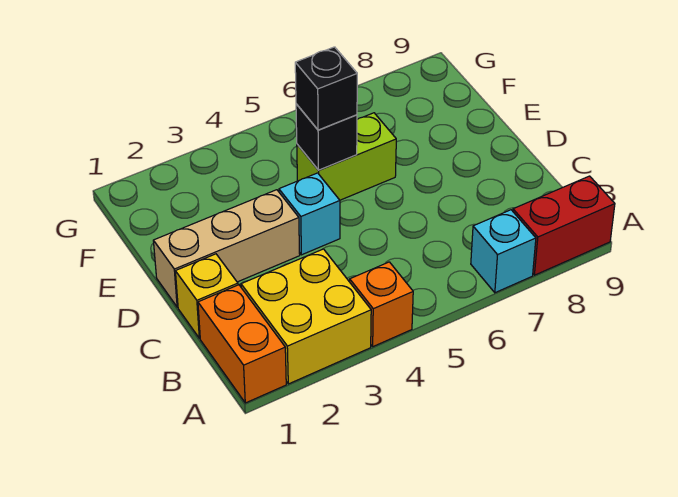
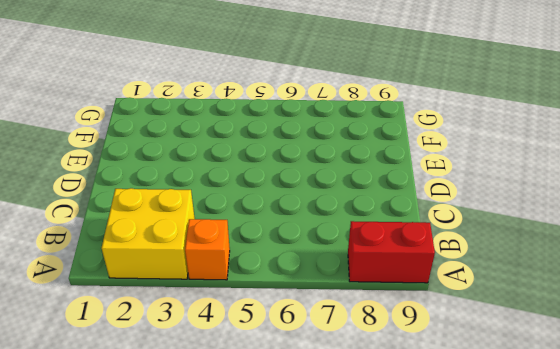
none -> orange 1x2 brick [198,285,286,403]
none -> cyan 1x1 brick [471,210,536,293]

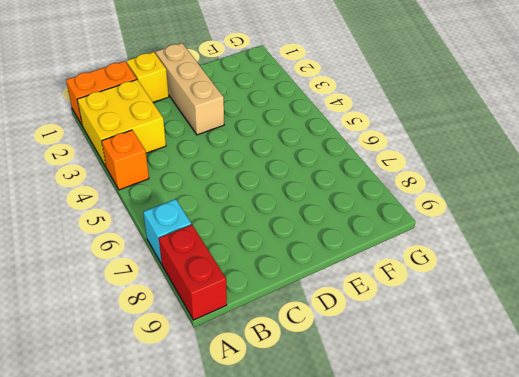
none -> cyan 1x1 brick [279,173,340,255]
none -> lime 1x2 brick [297,113,396,200]

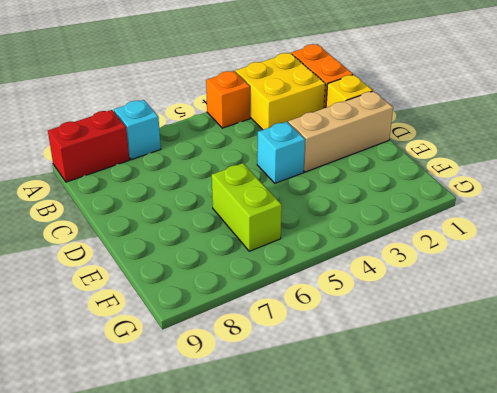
lime 1x2 brick [212,163,282,251] -> lime 1x2 brick turned to [297,113,396,200]
none -> black 1x1 brick [296,104,357,170]
none -> black 1x1 brick [295,47,357,130]

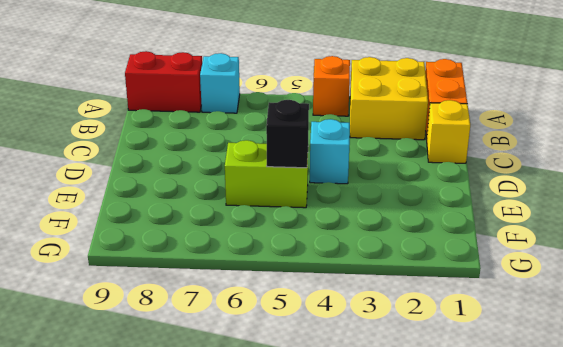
none -> tan 1x3 brick [153,190,300,307]
none -> black 1x1 brick [295,47,357,130]

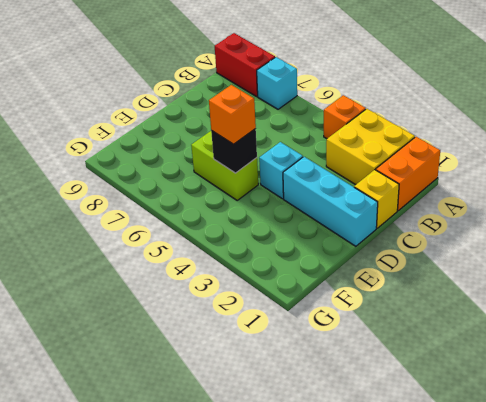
cyan 1x3 brick [283,157,378,246] -> tan 1x3 brick [153,190,300,307]
orange 1x1 brick [209,85,256,144] -> black 1x1 brick [295,47,357,130]

